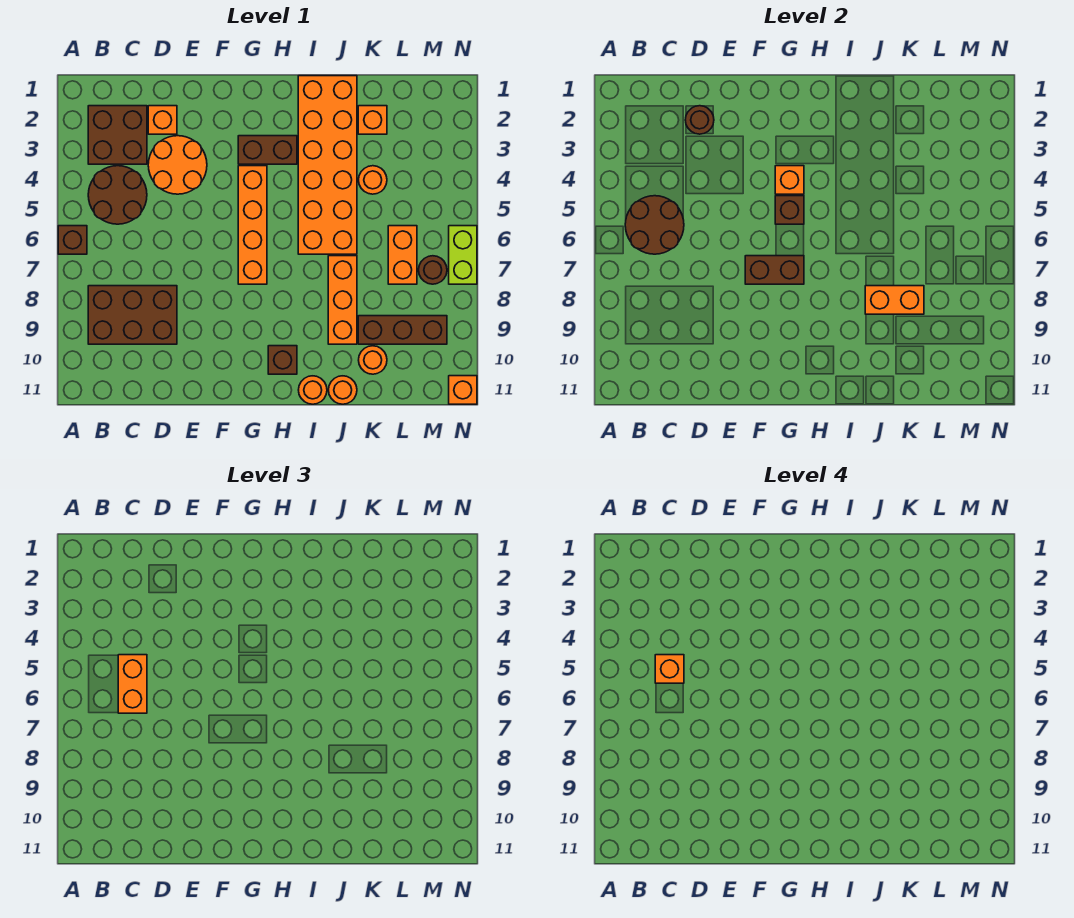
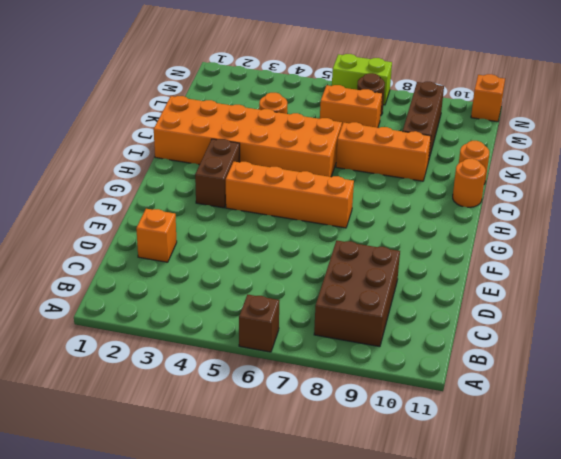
none -> brown 2x2 brick [88,106,147,164]
none -> brown 2x2 round brick [88,166,147,224]
none -> orange 2x2 round brick [148,136,207,194]

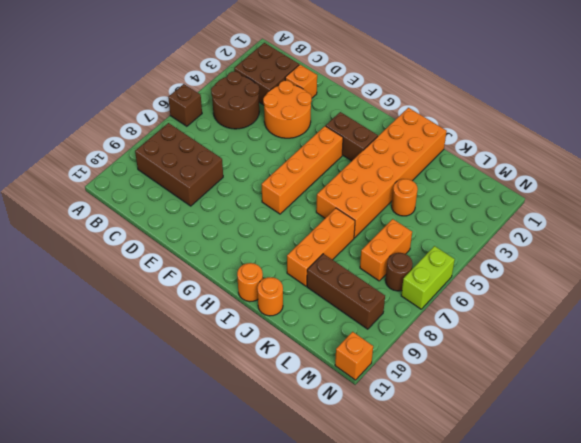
none -> brown 1x1 brick [268,346,297,374]
none -> orange 1x1 brick [358,106,387,134]
none -> orange 1x1 round brick [359,346,387,374]

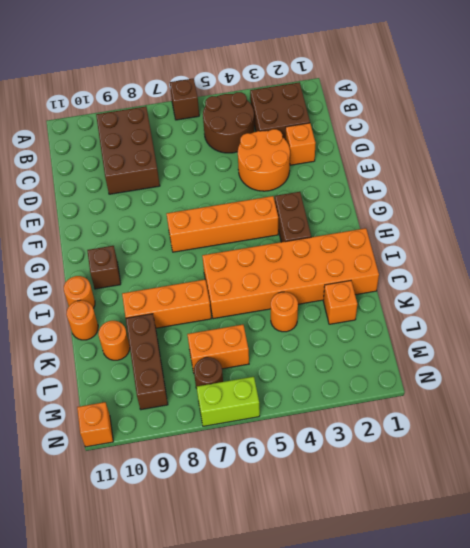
none -> brown 2x2 round brick [625,196,684,254]
none -> brown 1x1 round brick [685,106,714,134]
none -> brown 1x2 brick [745,256,804,284]

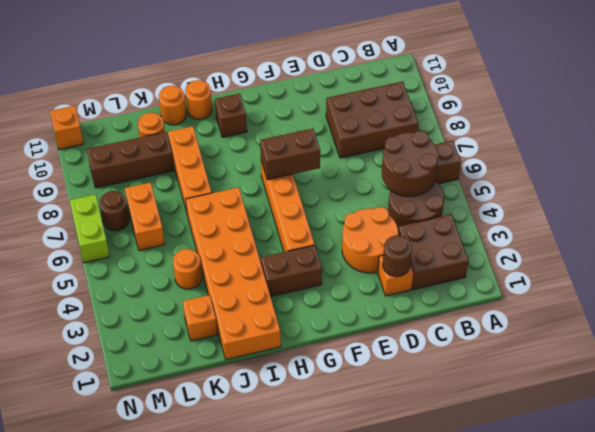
none -> orange 1x1 brick [775,166,804,194]
none -> brown 1x1 brick [775,196,804,224]
none -> orange 1x2 brick [865,286,924,314]

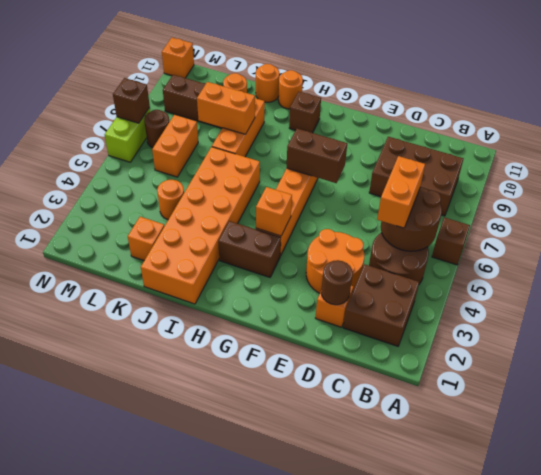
brown 1x1 brick [113,78,150,123] -> brown 1x1 brick moved to [775,196,804,224]
none -> orange 1x1 brick [655,655,684,683]

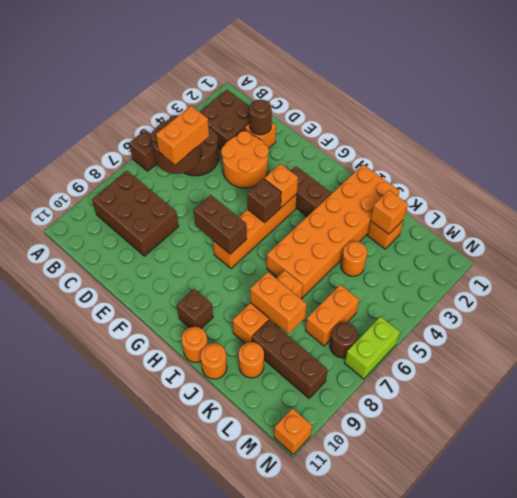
orange 1x1 brick [371,190,408,234] -> orange 1x1 brick moved to [655,655,684,683]

